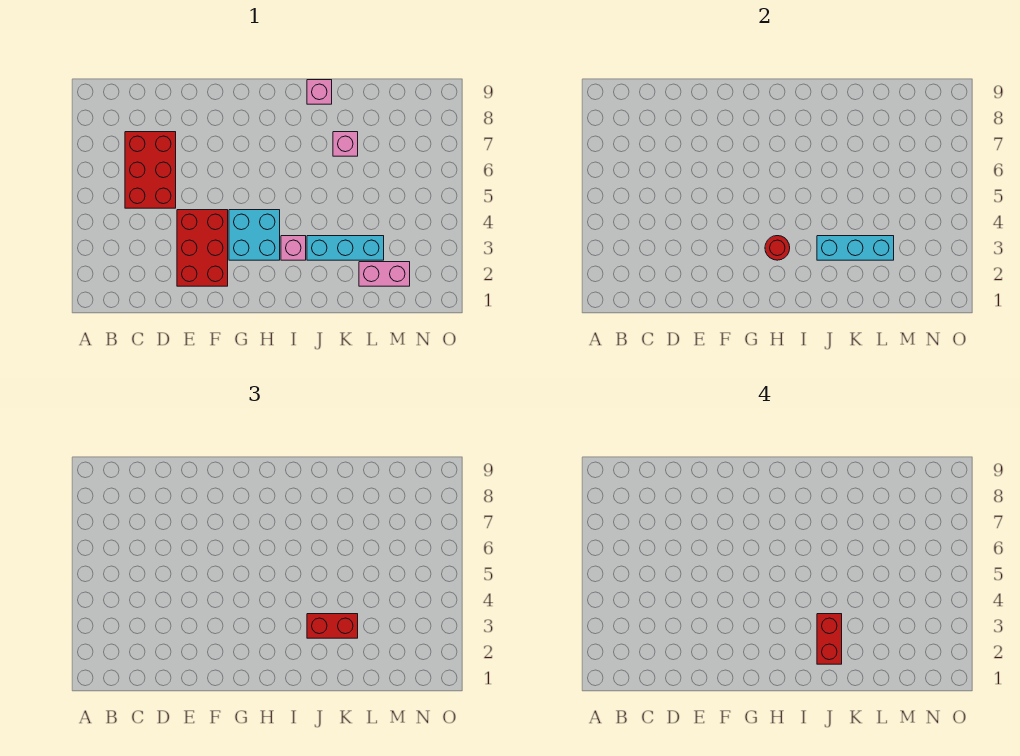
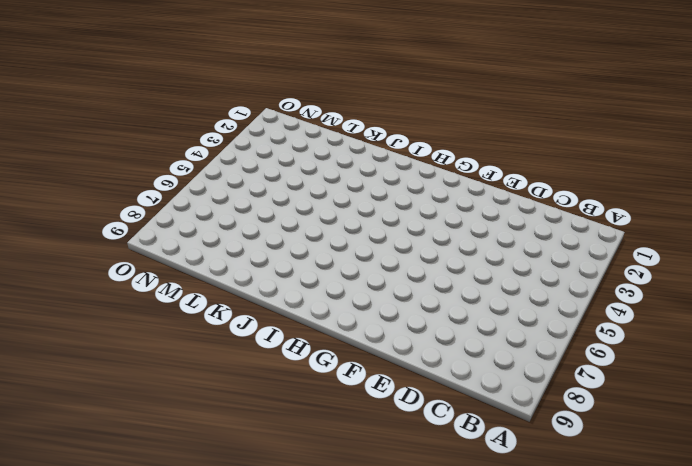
none -> red 2x3 brick [125,132,176,208]
none -> red 2x3 brick [177,210,228,286]
none -> cyan 2x2 brick [229,210,280,260]

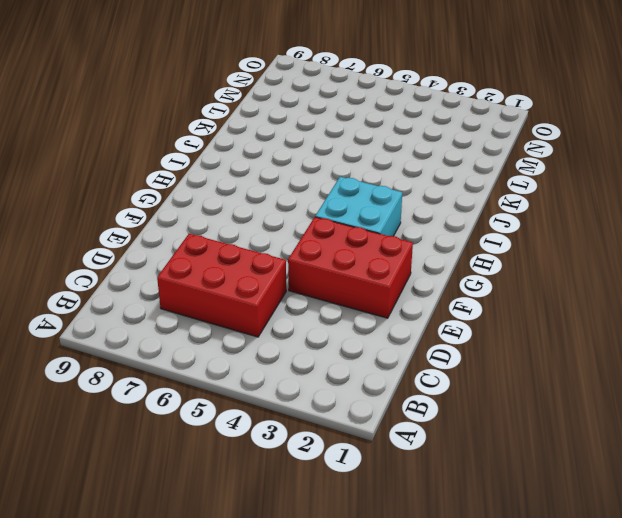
none -> pink 1x1 brick [281,236,306,260]
none -> cyan 1x3 brick [307,236,384,260]
none -> pink 1x1 brick [307,80,332,104]

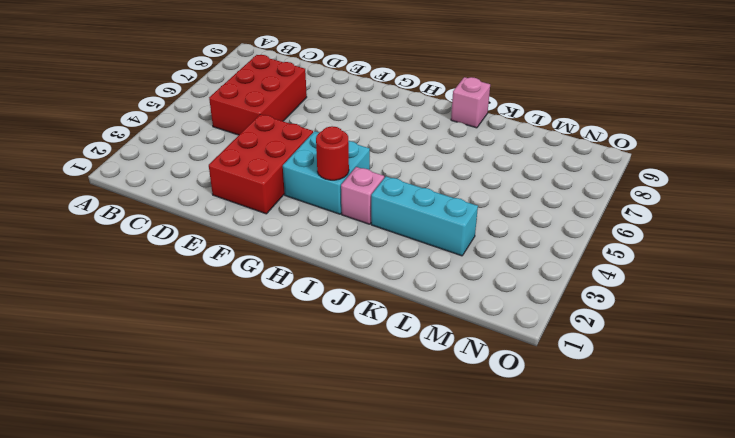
none -> pink 1x1 brick [333,132,358,156]
none -> pink 1x2 brick [359,262,410,286]
none -> cyan 1x3 brick [817,236,894,260]

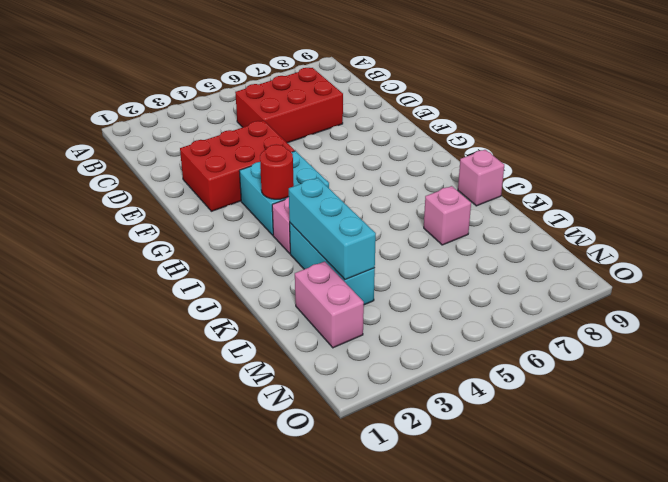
none -> red 1x2 brick [307,614,358,638]
none -> red 1x2 brick [817,614,842,664]

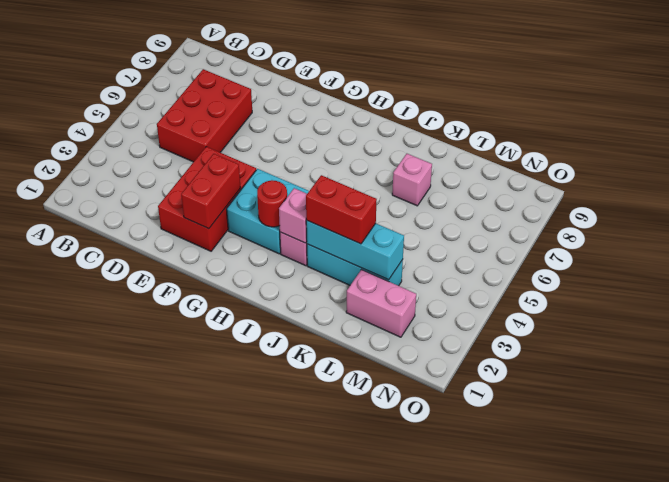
red 1x2 brick [181,154,241,229] -> red 1x2 brick moved to [817,614,842,664]
pink 1x1 brick [279,188,307,243] -> pink 1x1 brick moved to [307,80,332,104]

